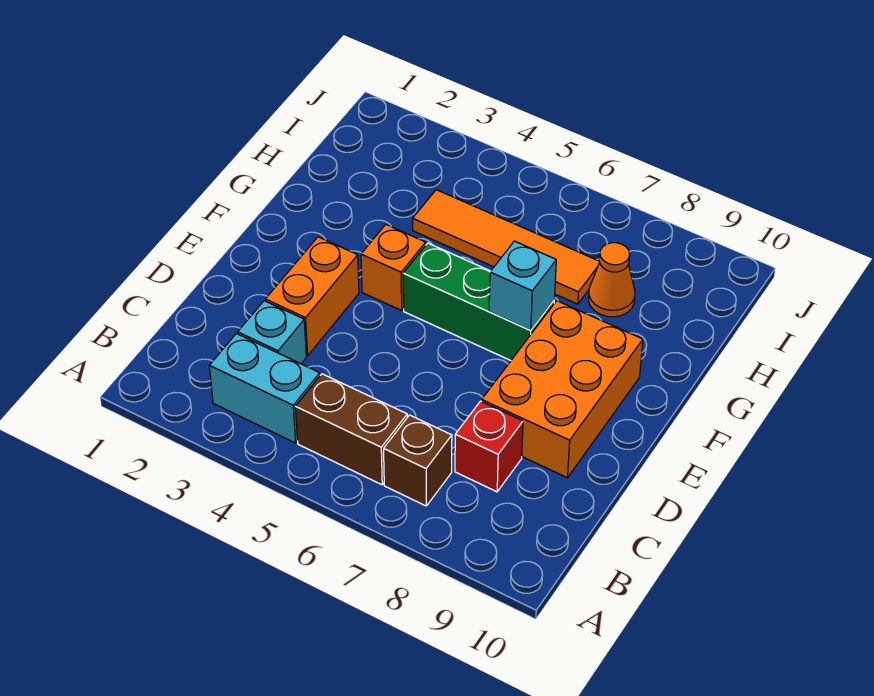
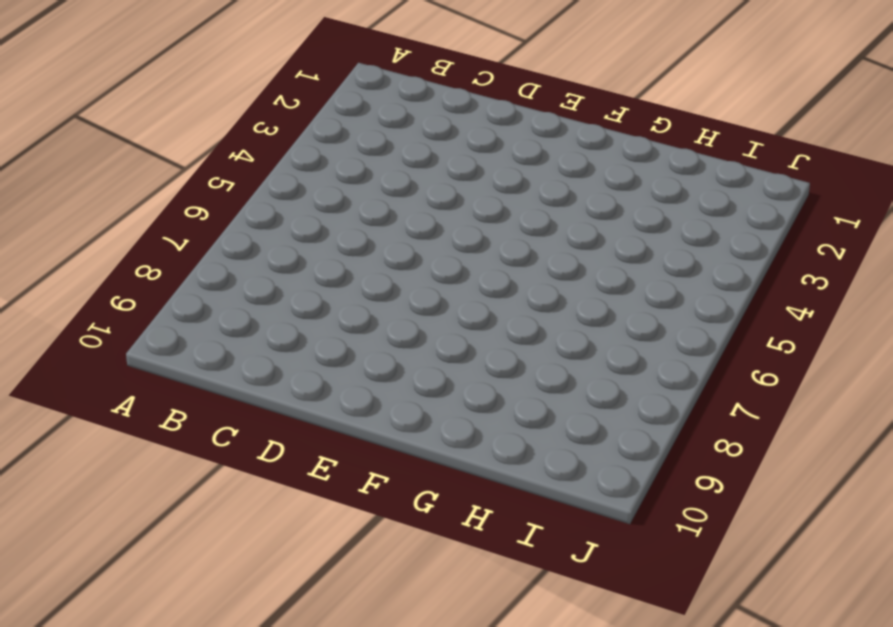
none -> cyan 1x2 brick [209,334,320,443]
none -> brown 1x2 brick [295,374,407,485]
none -> brown 1x1 brick [384,415,452,506]

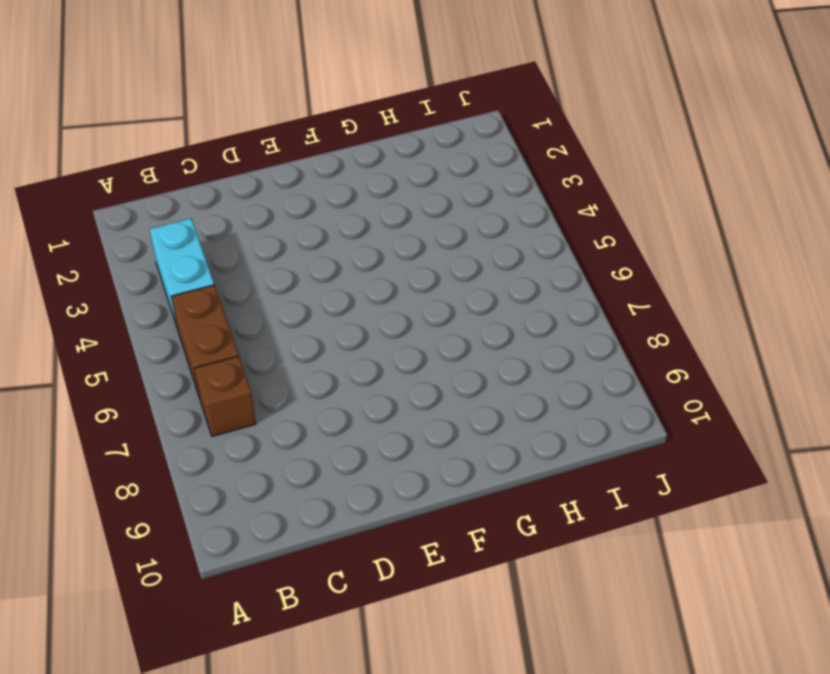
none -> cyan 1x1 brick [238,301,306,364]
none -> red 1x1 brick [455,401,523,492]
none -> orange 1x2 brick [265,237,359,356]

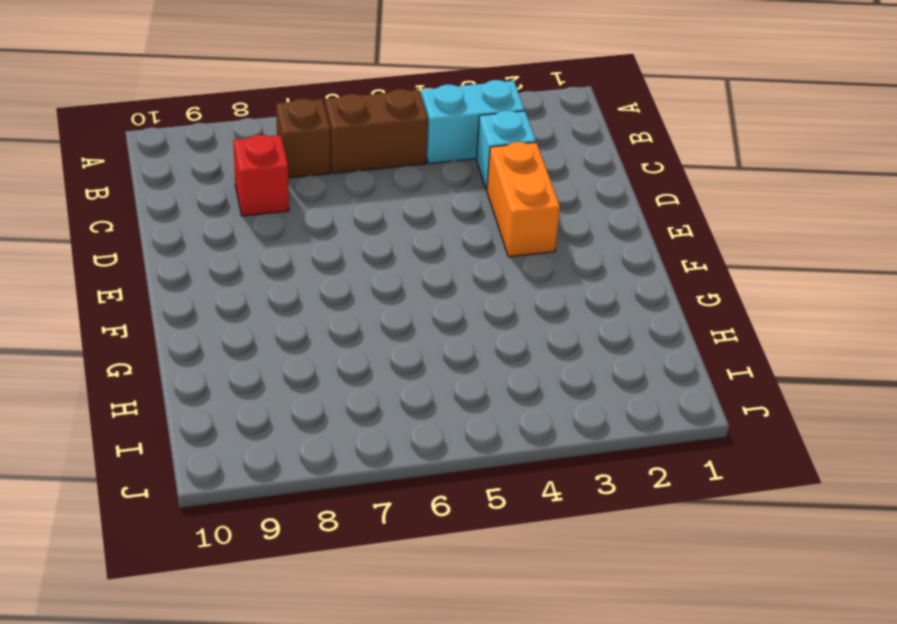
none -> orange 2x3 brick [482,301,643,478]
none -> orange 1x1 brick [361,225,426,311]
none -> green 1x3 brick [403,243,554,360]

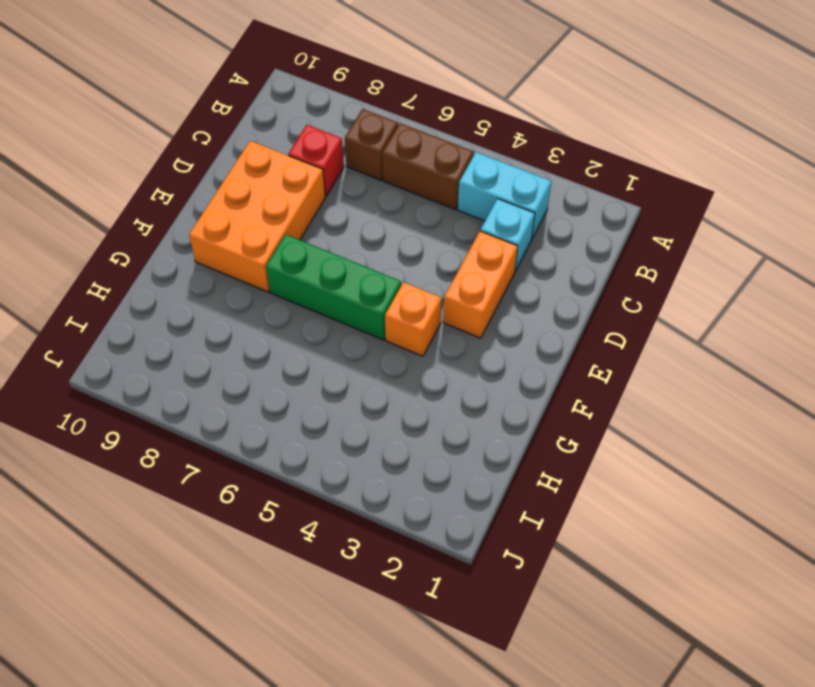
none -> orange 1x4 tile [413,190,600,304]
none -> orange 1x1 cone [588,243,635,317]
none -> cyan 1x1 brick [489,241,556,330]

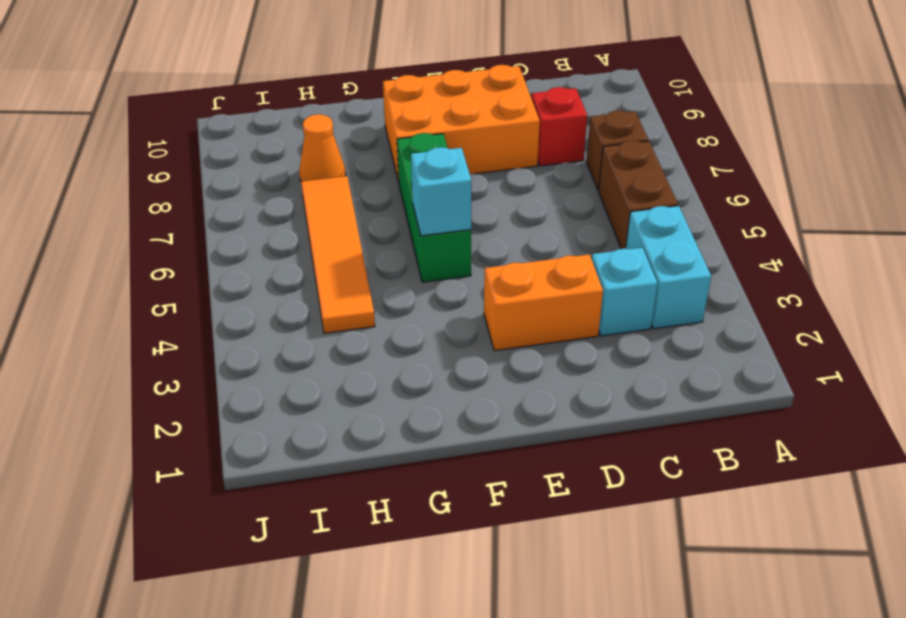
cyan 1x1 brick [411,147,472,236] -> cyan 1x1 brick moved to [489,241,556,330]
none -> orange 1x1 brick [361,225,426,311]

